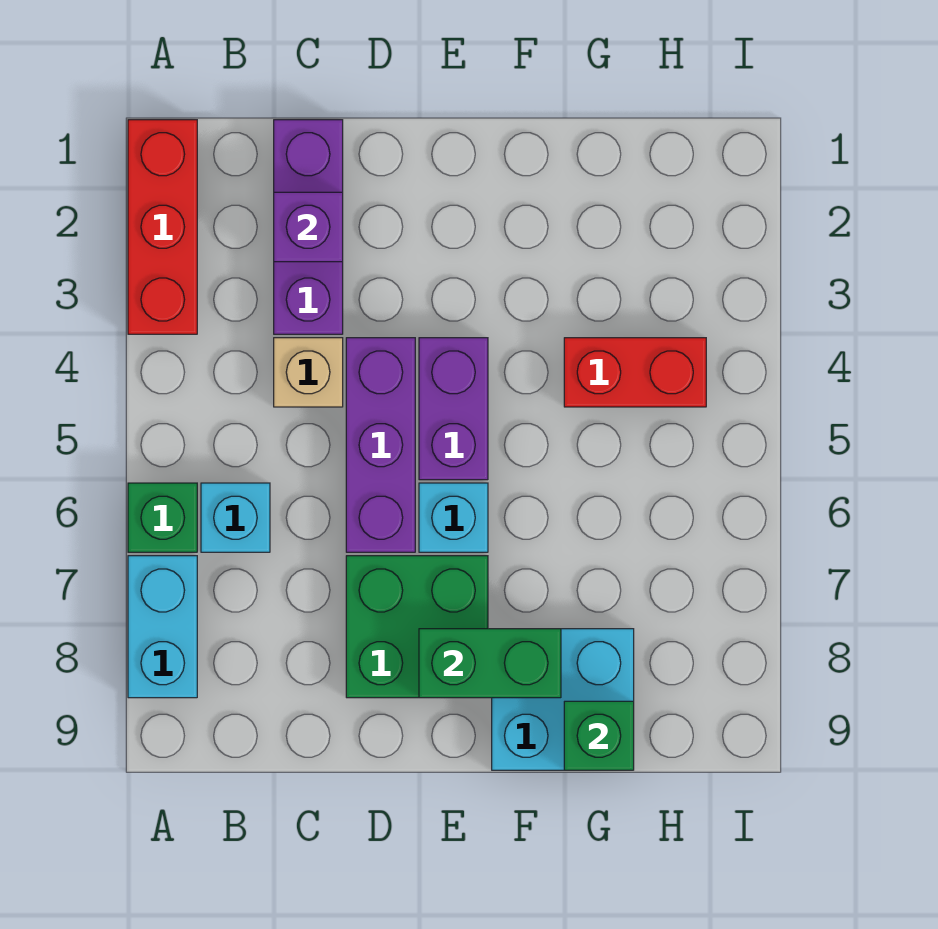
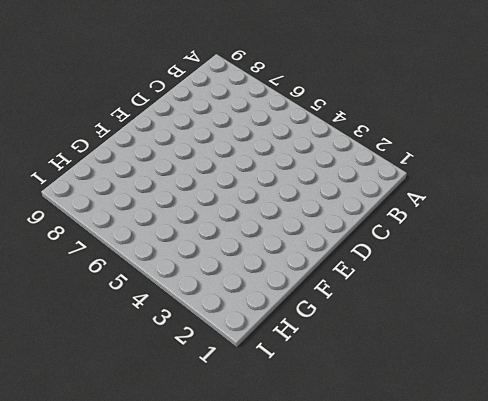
none -> red 1x3 brick [128,120,197,334]
none -> green 1x1 brick [128,483,197,552]
none -> cyan 1x2 brick [128,556,197,698]

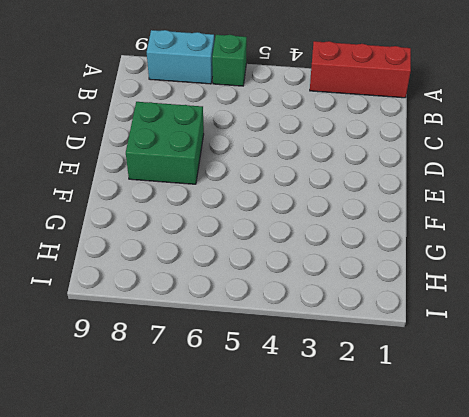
none -> cyan 1x1 brick [201,483,270,552]
none -> purple 1x3 brick [274,120,343,334]
none -> tan 1x1 brick [274,338,343,407]

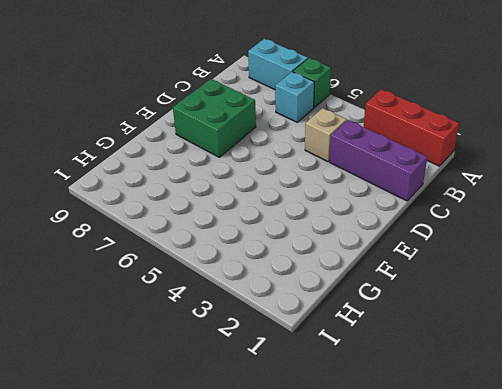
none -> purple 1x3 brick [346,338,415,552]
none -> purple 1x2 brick [419,338,488,480]
none -> cyan 1x1 brick [419,483,488,552]

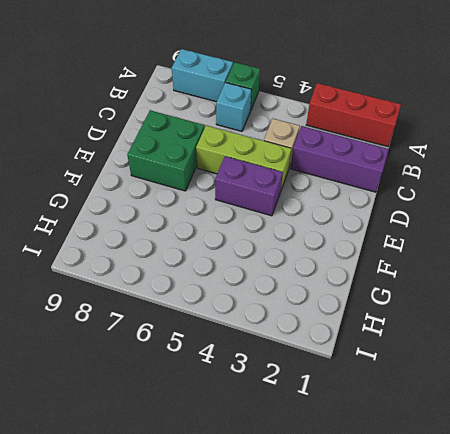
lime 1x3 brick [196,125,291,190] -> purple 1x3 brick [346,338,415,552]
none -> cyan 1x1 brick [419,483,488,552]
none -> cyan 2x2 brick [492,629,634,770]
none -> red 1x2 brick [564,338,706,407]

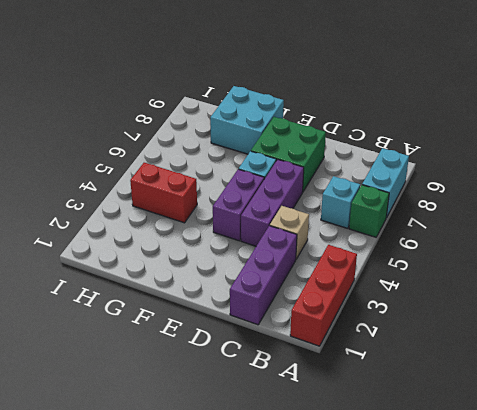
none -> purple 1x1 brick [274,192,343,262]
none -> green 1x2 brick [419,629,561,698]
none -> green 1x1 brick [564,701,634,770]

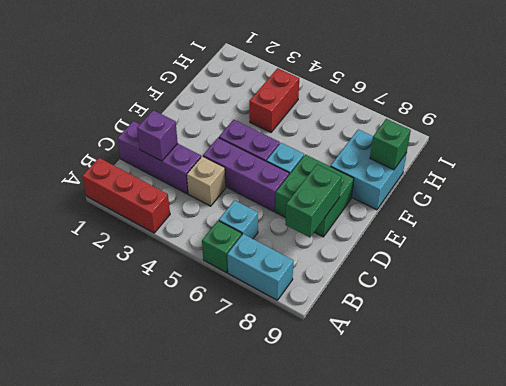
green 1x2 brick [285,164,342,237] -> green 1x2 brick moved to [419,629,561,698]

